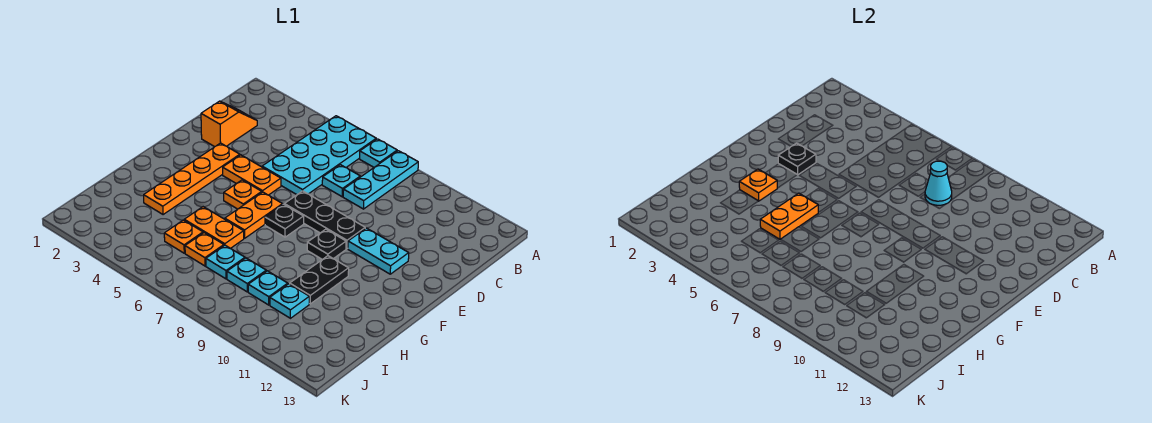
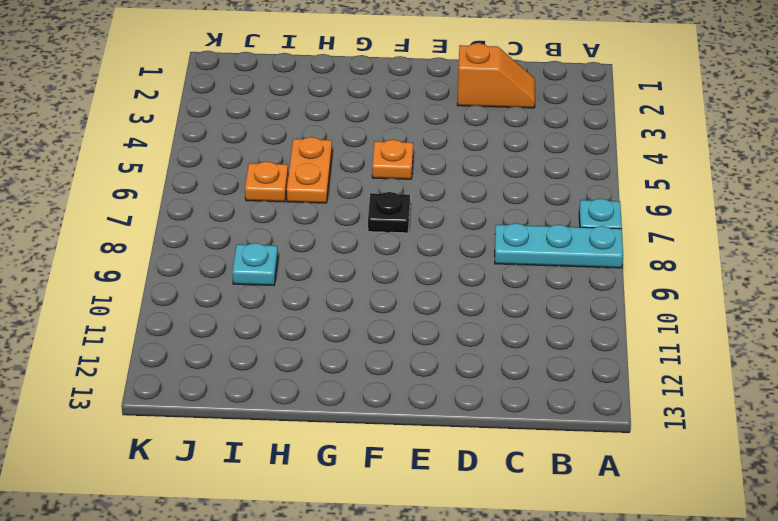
none -> cyan 2x4 plate [262,116,376,195]
none -> cyan 1x1 plate [322,165,360,197]
none -> orange 1x4 plate [144,143,240,215]

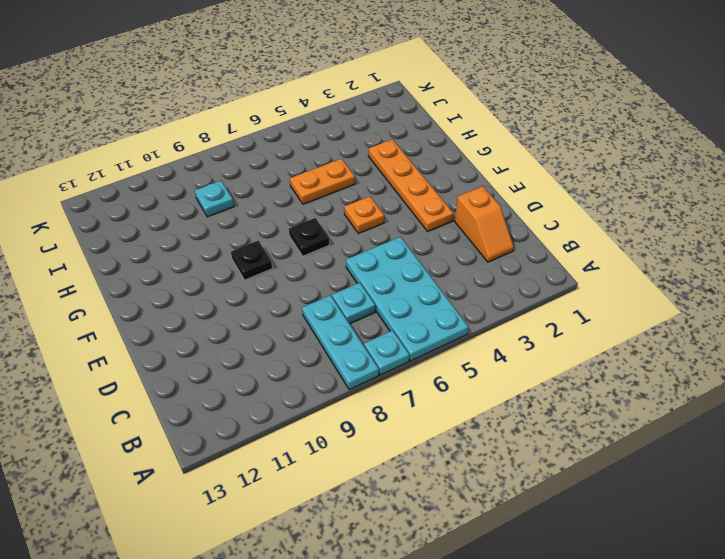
none -> orange 1x2 plate [223,155,281,195]
none -> black 1x3 plate [284,191,365,249]
none -> cyan 1x2 plate [348,228,409,274]

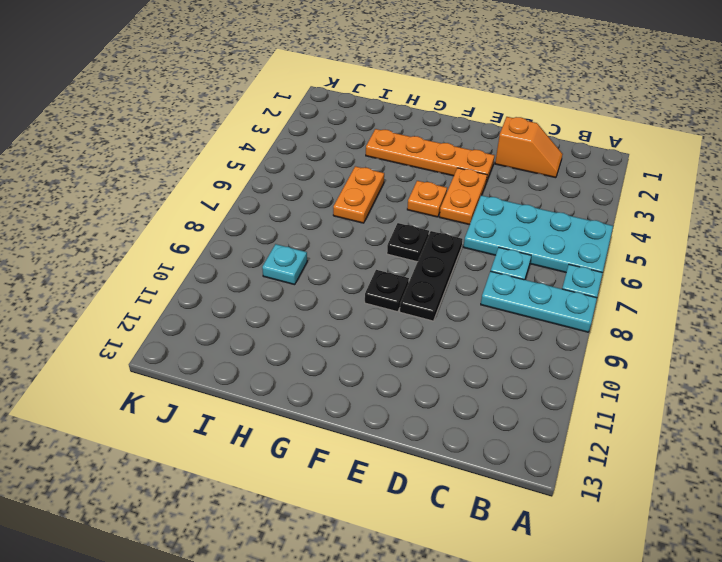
none -> cyan 1x2 plate [348,228,409,274]
none -> orange 1x2 plate [225,192,283,238]
none -> black 1x2 plate [290,256,349,304]

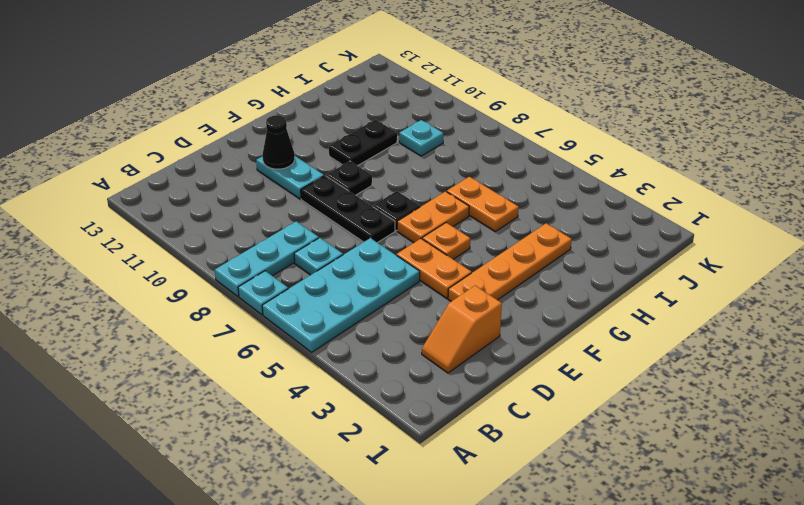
black 1x1 cone [262,115,295,169] -> none
none -> orange 1x1 plate [164,220,203,253]
none -> orange 1x1 plate [185,233,224,266]
none -> cyan 1x1 plate [206,245,245,279]

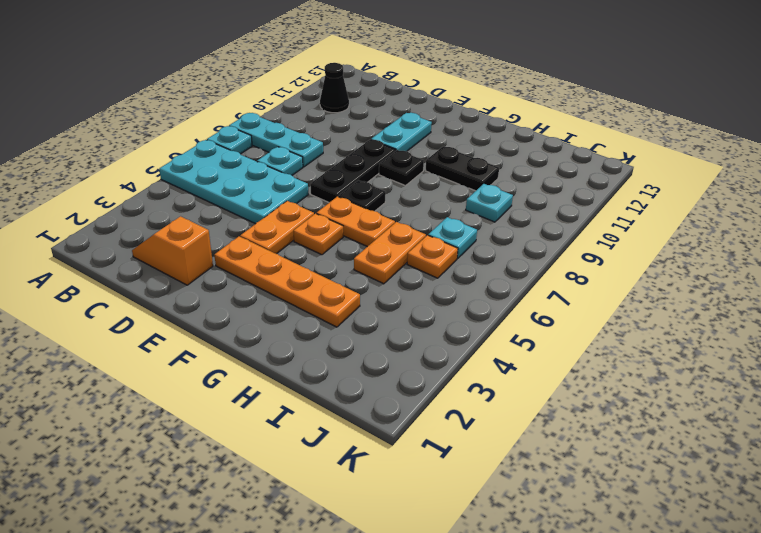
black 1x1 cone [320,63,349,113] -> none
none -> orange 1x1 plate [164,220,203,253]
none -> cyan 1x1 plate [227,258,266,292]
none -> cyan 1x1 plate [270,284,309,318]

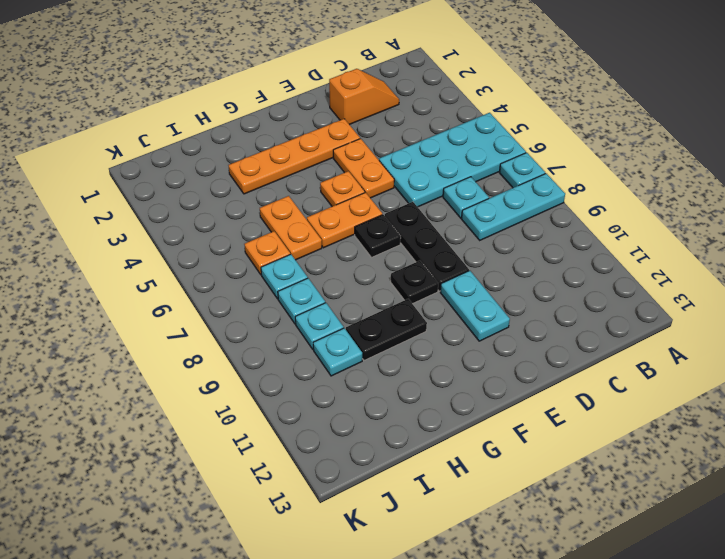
none -> orange 1x1 plate [164,220,203,253]
none -> cyan 1x1 cone [925,161,952,205]
none -> black 1x1 plate [778,143,816,175]

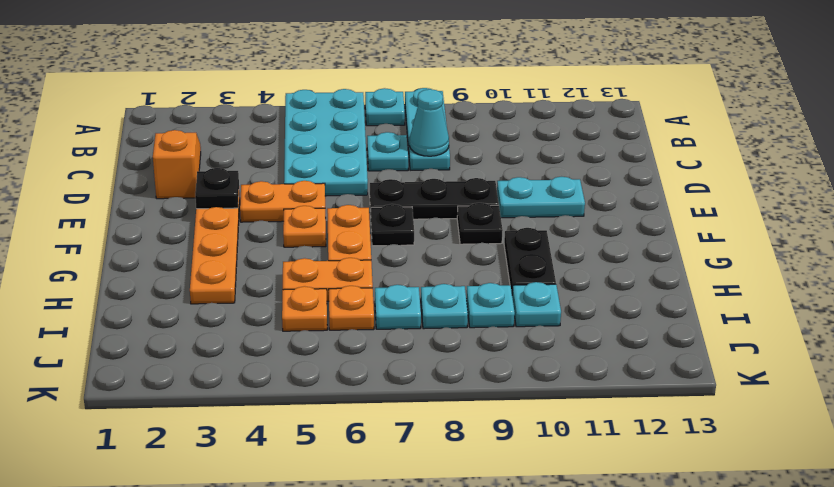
none -> orange 1x1 plate [739,169,777,201]
none -> orange 1x2 plate [760,193,818,239]

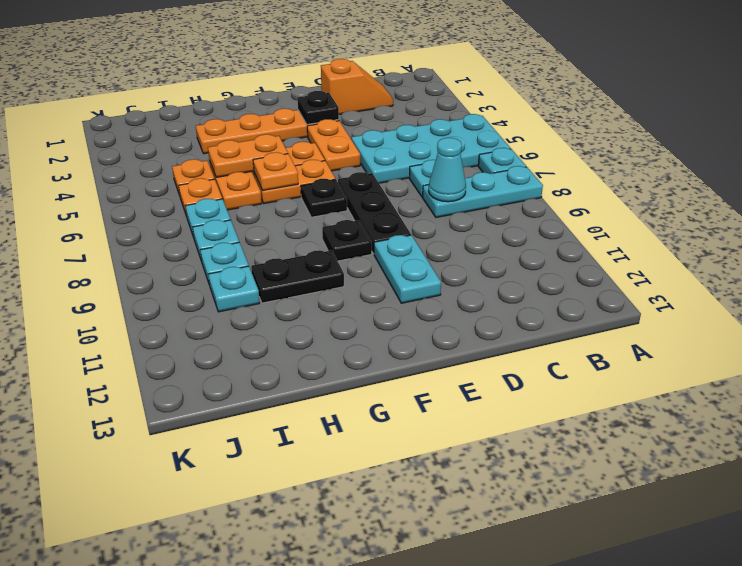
orange 1x1 plate [253,152,298,190] -> orange 1x1 plate moved to [739,169,777,201]

